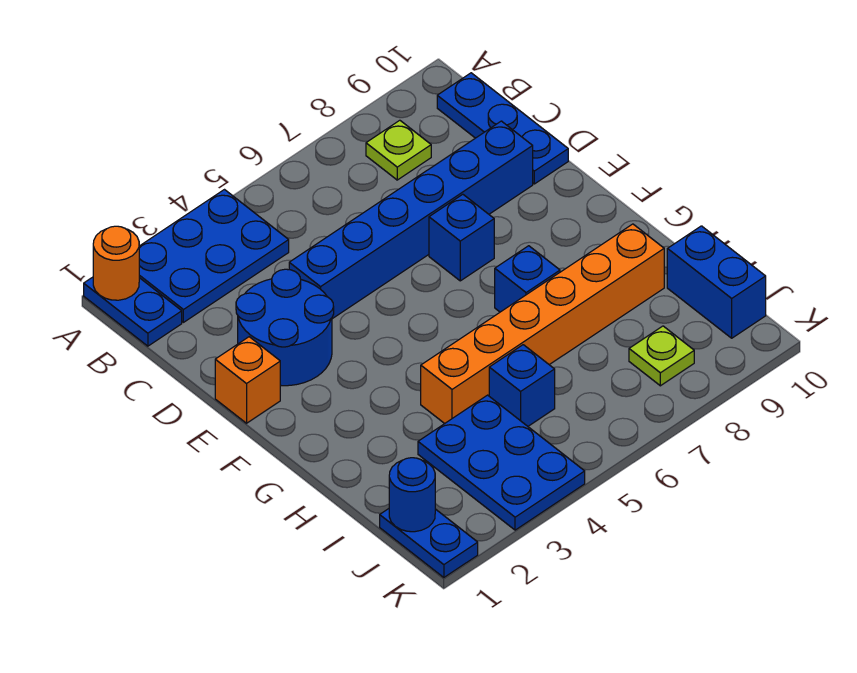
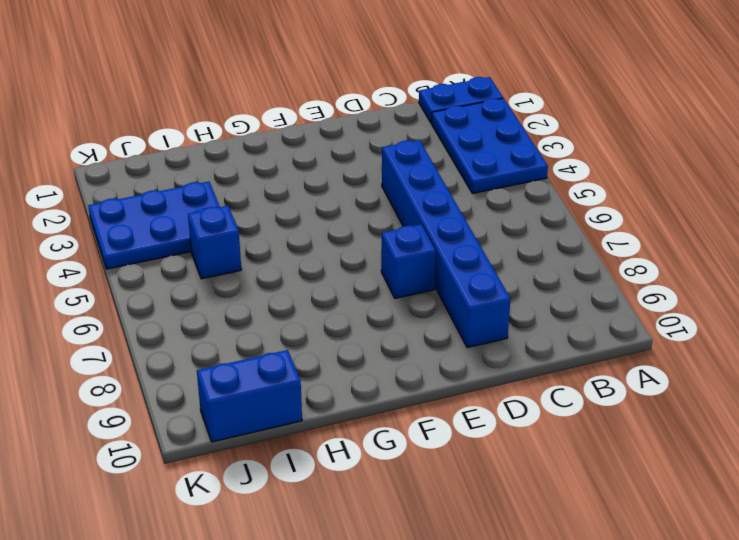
none -> lime 1x1 plate [366,120,431,180]
none -> blue 1x3 plate [437,73,568,184]
none -> blue 2x2 round brick [236,269,334,386]

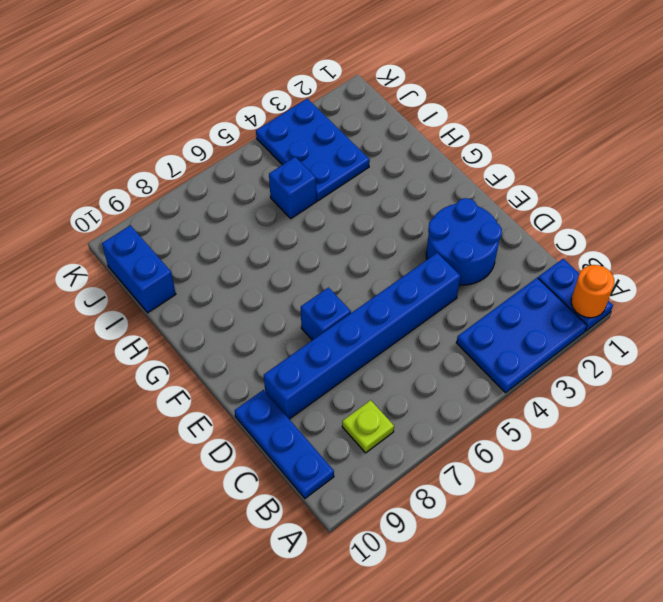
none -> orange 1x1 brick [215,337,280,423]
none -> blue 1x1 brick [495,246,560,312]
none -> orange 1x6 brick [421,224,664,424]

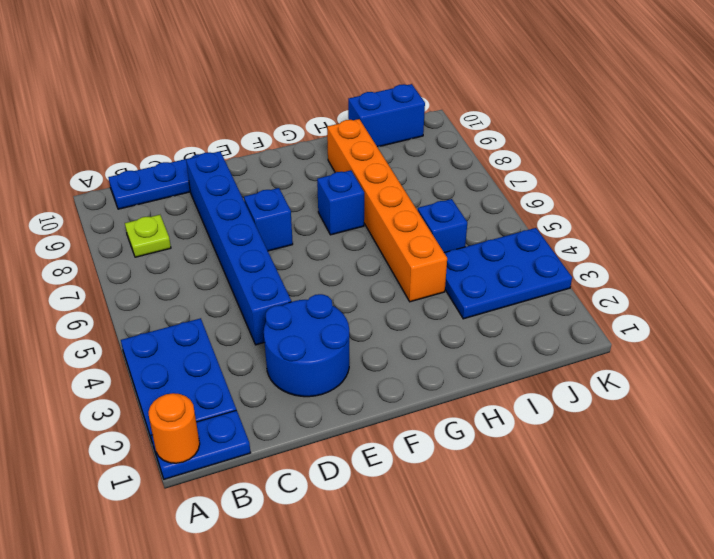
none -> orange 1x1 brick [215,337,280,423]
none -> blue 1x2 plate [380,509,478,578]
none -> lime 1x1 plate [629,326,694,386]

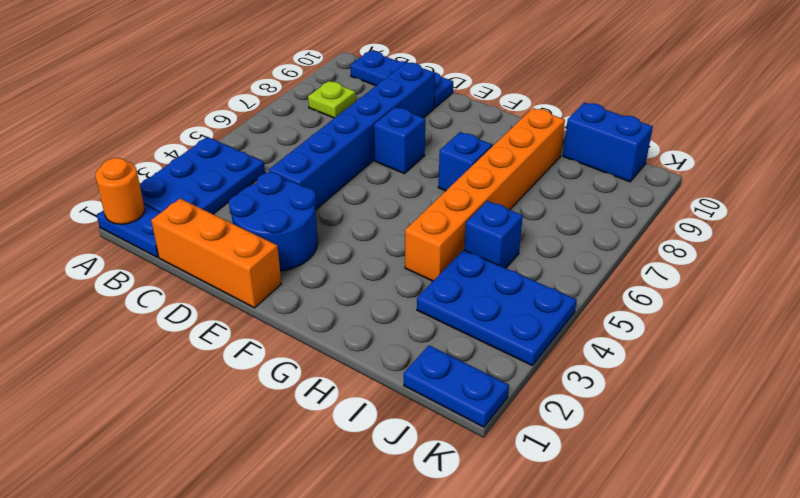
orange 1x3 brick [151,199,281,308] -> orange 1x1 brick [215,337,280,423]
none -> lime 1x1 plate [629,326,694,386]
none -> blue 1x1 round brick [389,458,435,532]

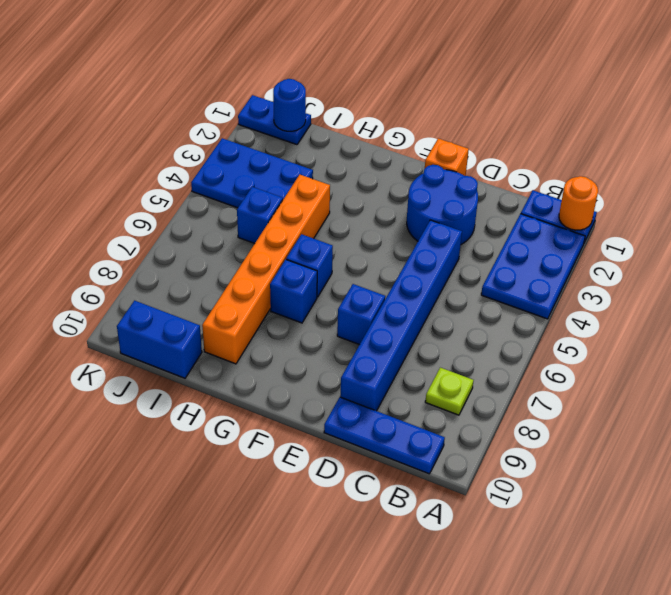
blue 1x1 brick [286,234,333,297] -> none
none -> lime 1x1 plate [629,326,694,386]

